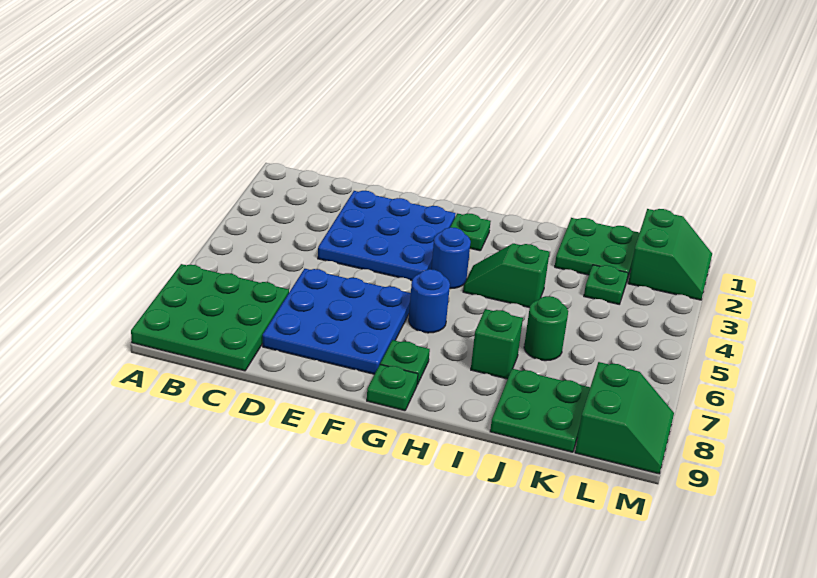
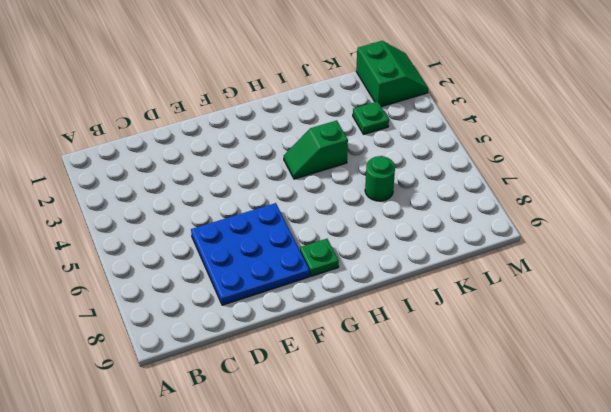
none -> green 3x3 plate [131,264,289,371]
none -> blue 3x3 plate [318,191,455,280]
none -> green 1x1 plate [450,213,491,251]

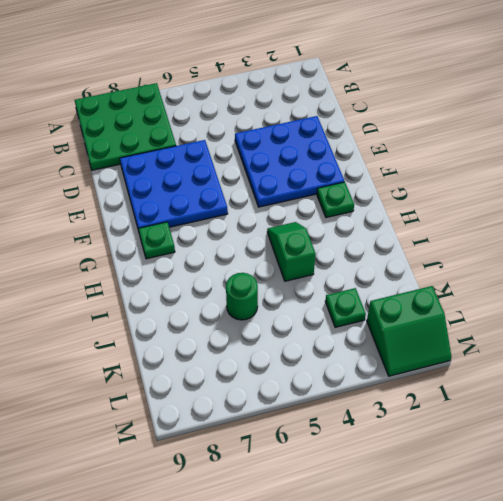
none -> blue 1x1 round brick [431,227,471,289]
none -> blue 1x1 round brick [409,269,450,333]
none -> green 1x1 plate [367,364,418,411]

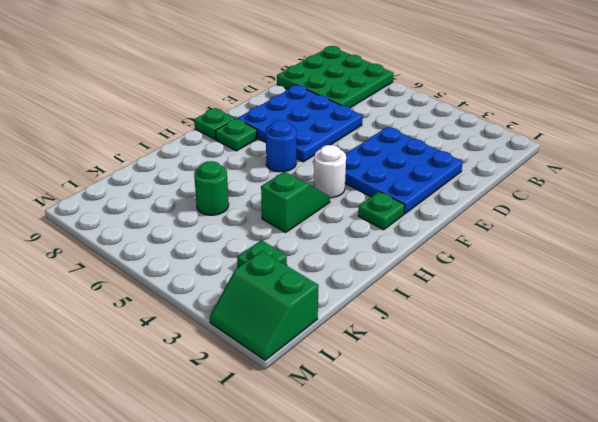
white 1x1 round brick [314,145,346,198] -> blue 1x1 round brick [431,227,471,289]
none -> green 1x1 brick [471,309,523,379]
none -> green 2x2 plate [555,218,639,280]
none -> green 2x2 plate [490,369,590,452]

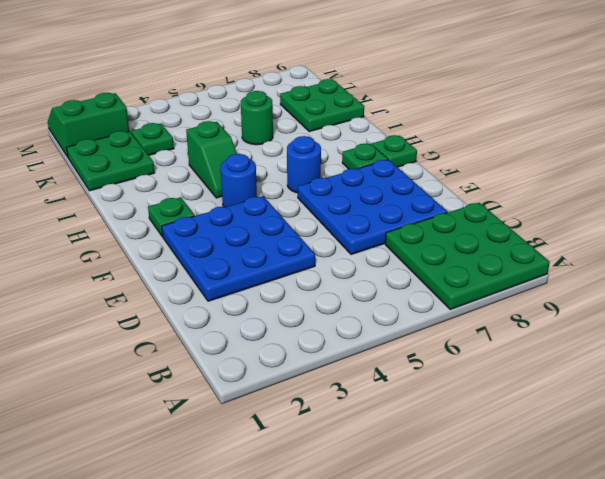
none -> green 1x1 brick [471,309,523,379]
none -> green 2x2 slope [575,362,674,474]

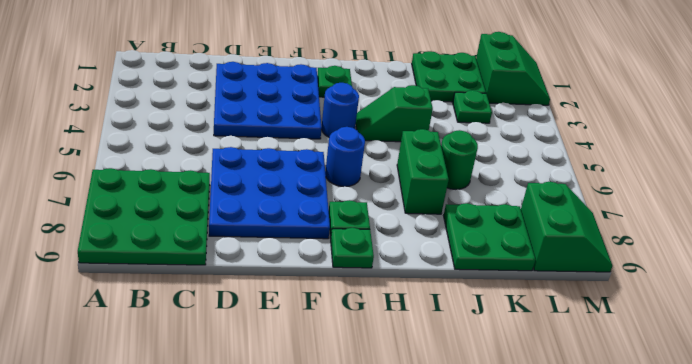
green 1x2 brick [397,129,449,214] -> green 1x1 brick [471,309,523,379]

